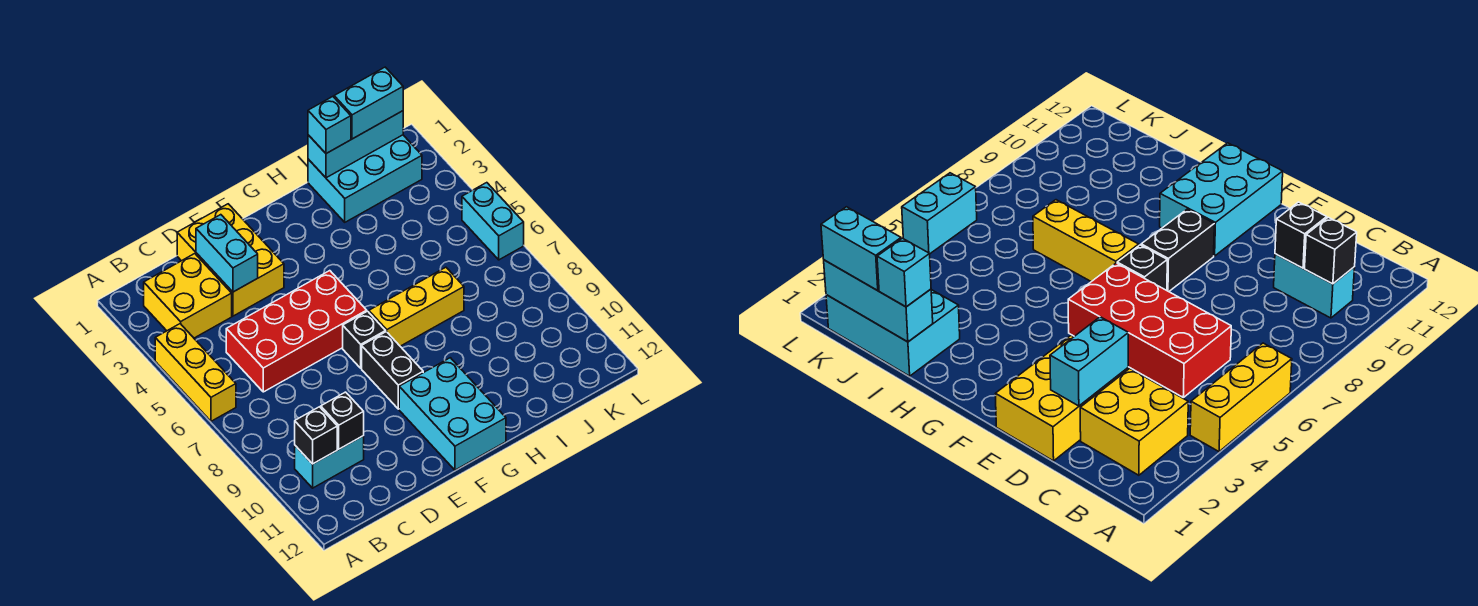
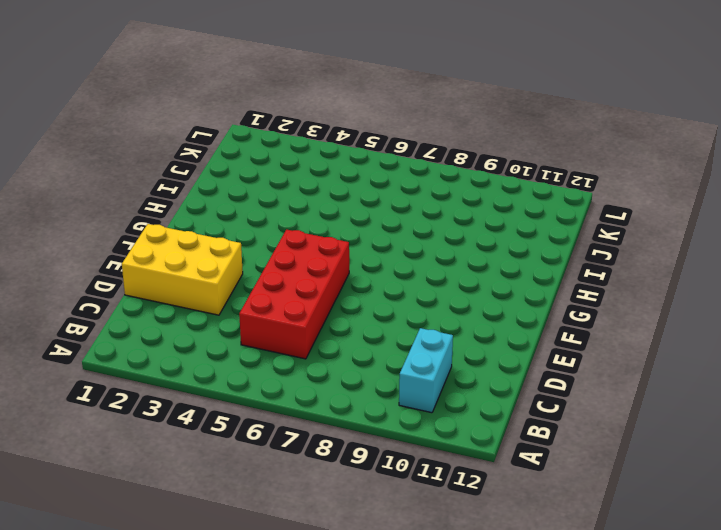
none -> yellow 1x3 brick [155,324,236,421]
none -> yellow 2x2 brick [144,254,232,338]
none -> black 1x1 brick [343,311,386,368]

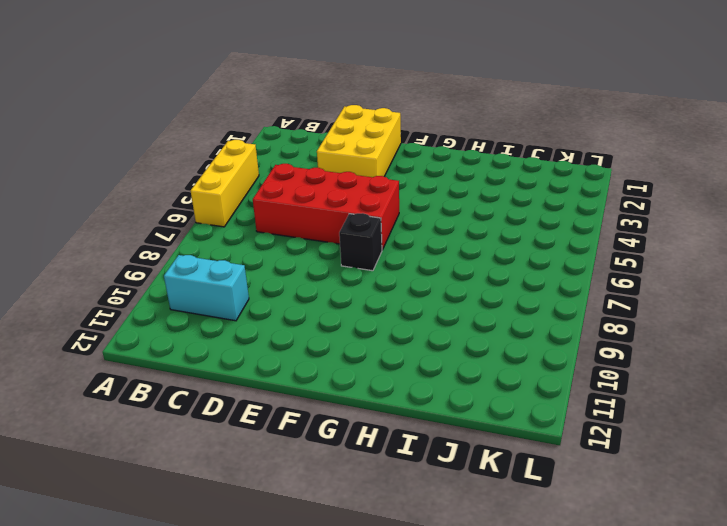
none -> yellow 2x2 brick [144,254,232,338]
none -> black 1x2 brick [362,332,423,409]
none -> cyan 2x3 brick [399,358,506,470]

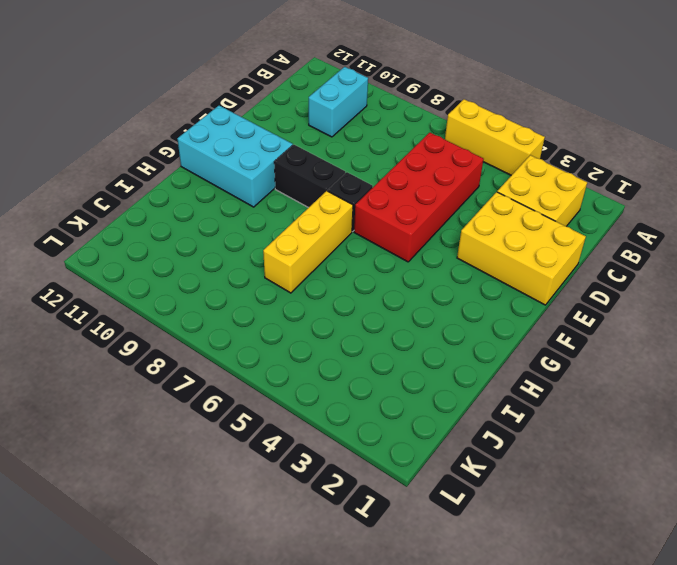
none -> cyan 2x3 brick [308,135,422,222]
none -> cyan 1x2 brick [462,183,524,260]
none -> black 1x1 brick [295,407,337,464]

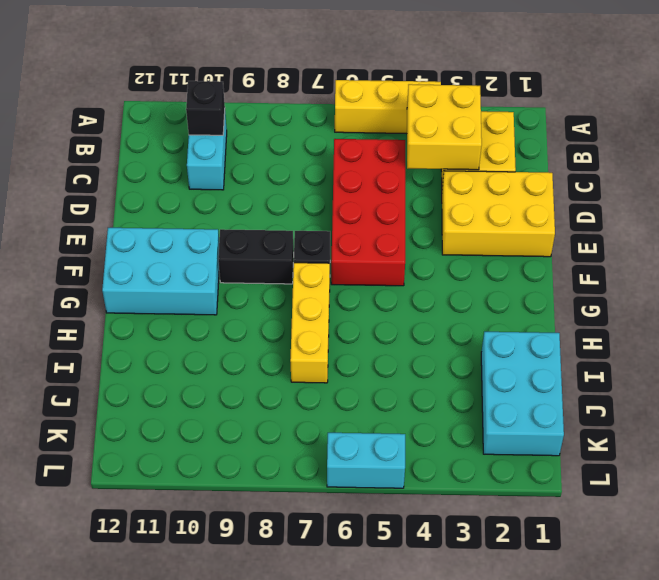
yellow 2x2 brick [407,84,482,170] -> none
none -> black 1x1 brick [321,392,364,449]
none -> cyan 1x2 brick [196,215,258,292]
none -> cyan 1x3 brick [308,111,403,178]

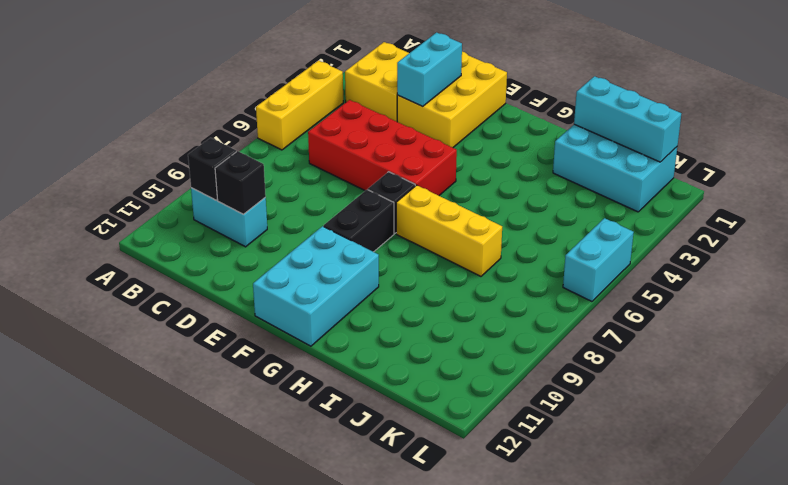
none -> cyan 1x1 brick [308,97,351,154]
none -> cyan 1x2 brick [334,67,403,139]

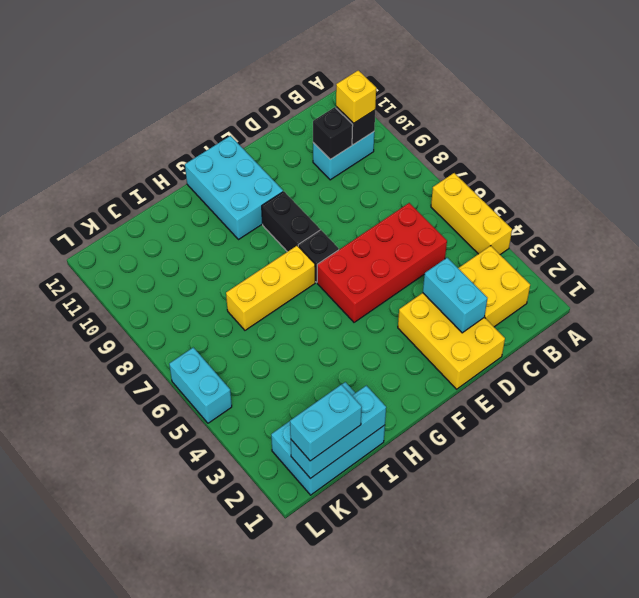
yellow 1x1 brick [336,70,376,123] -> none
none -> cyan 1x1 brick [308,97,351,154]

